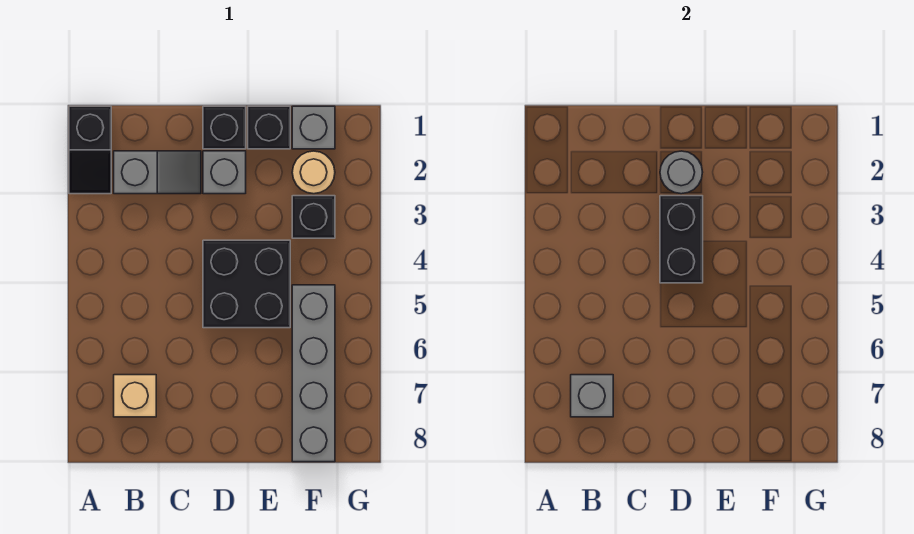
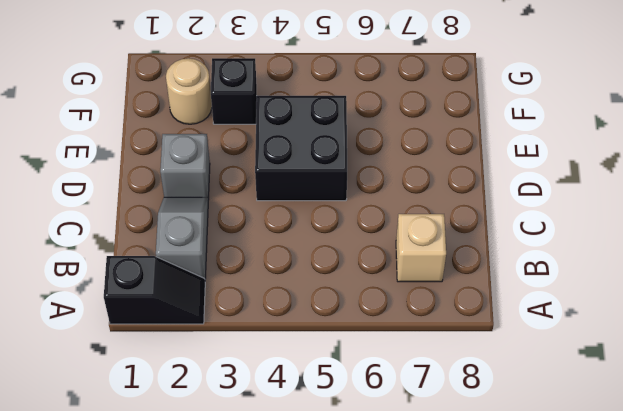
none -> black 1x1 brick [203,106,246,149]
none -> black 1x1 brick [248,106,290,149]
none -> grey 1x1 brick [292,106,335,149]

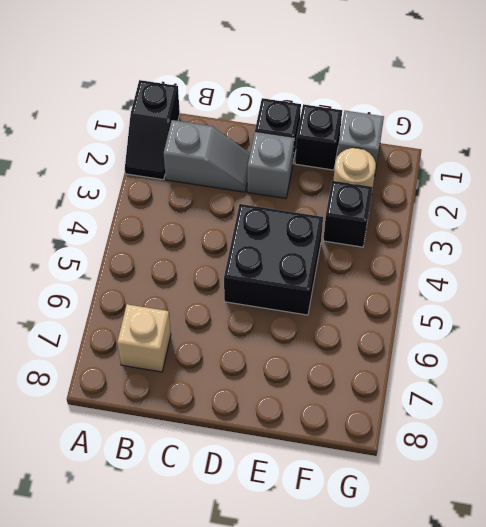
none -> grey 1x4 brick [292,285,335,462]
none -> grey 1x1 brick [571,375,613,417]
none -> grey 1x1 round brick [660,151,703,194]

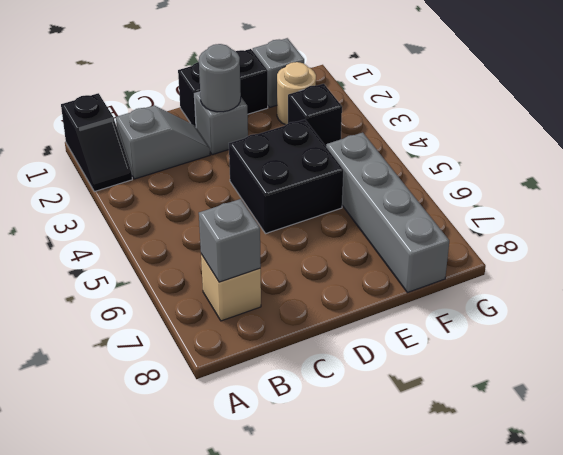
none -> black 1x2 brick [660,196,703,283]

